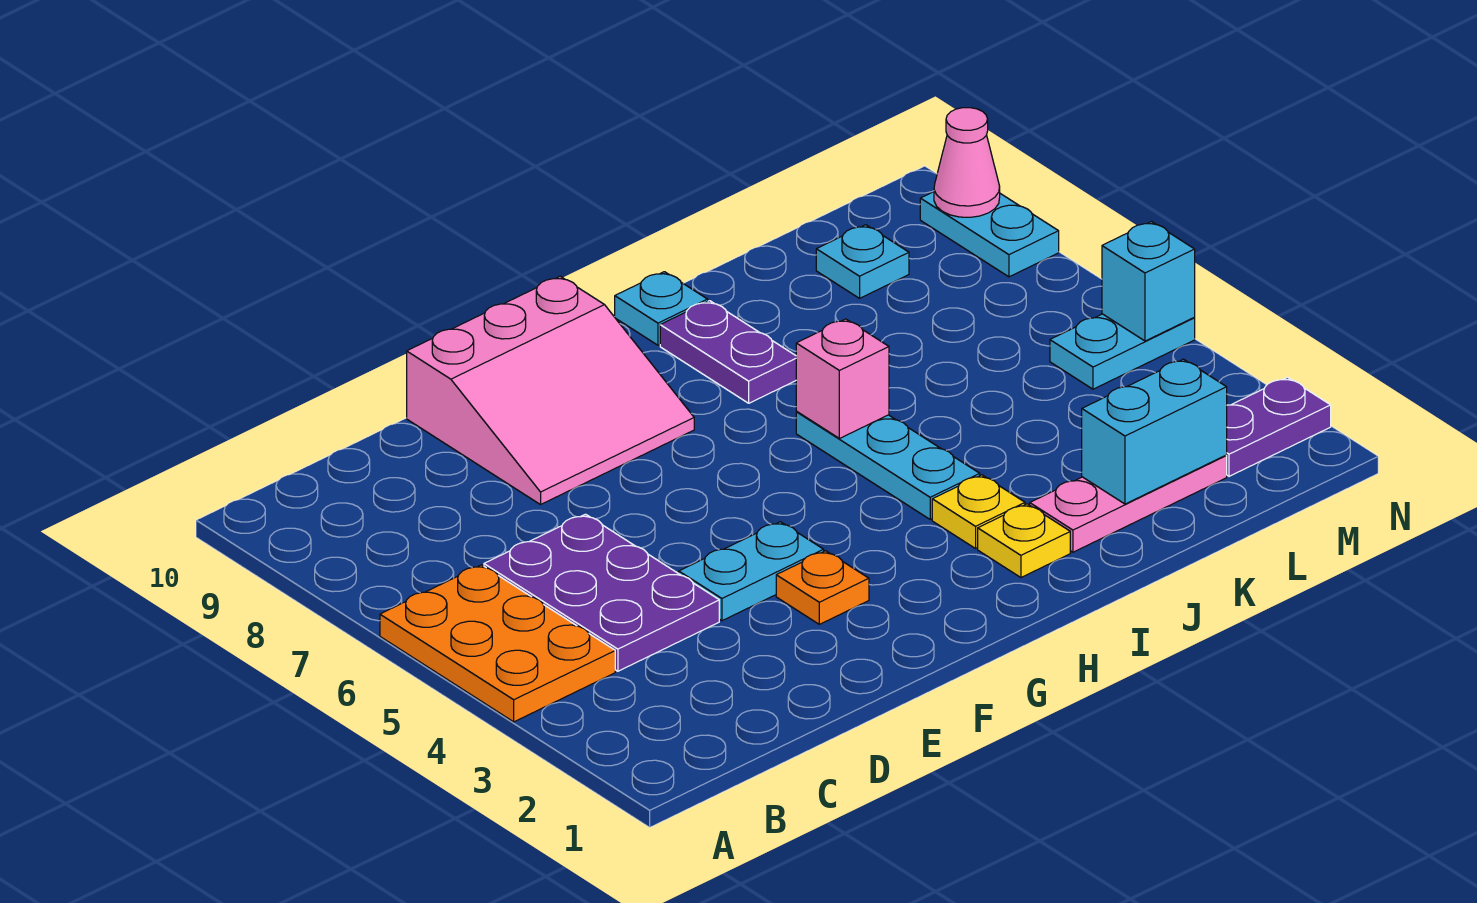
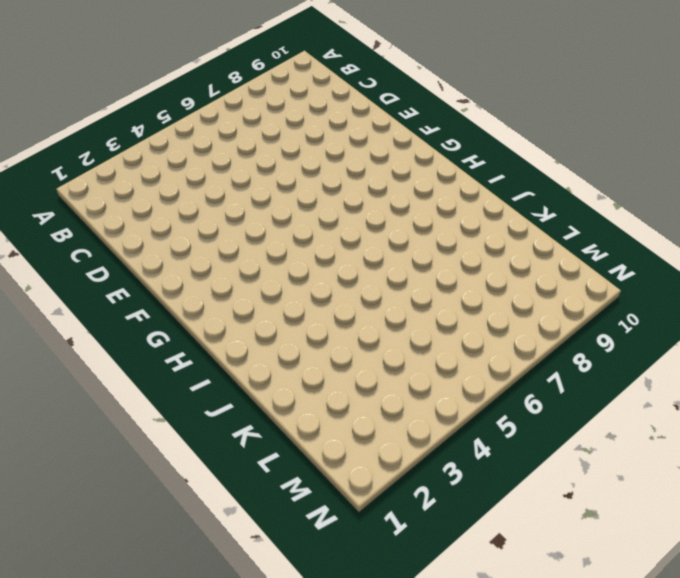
none -> orange 2x3 plate [380,565,615,722]
none -> purple 2x3 plate [484,514,719,671]
none -> cyan 1x2 plate [679,522,824,621]

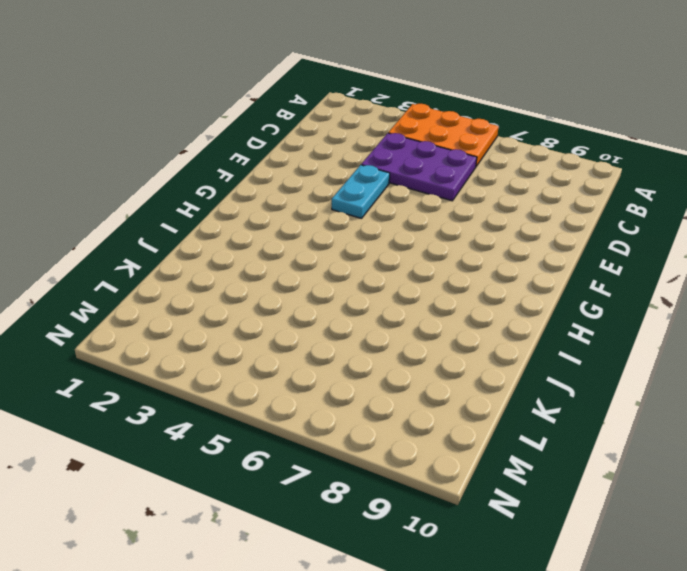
none -> pink 3x3 slope [407,276,694,505]
none -> orange 1x1 plate [776,551,869,624]
none -> yellow 1x1 plate [978,504,1070,577]

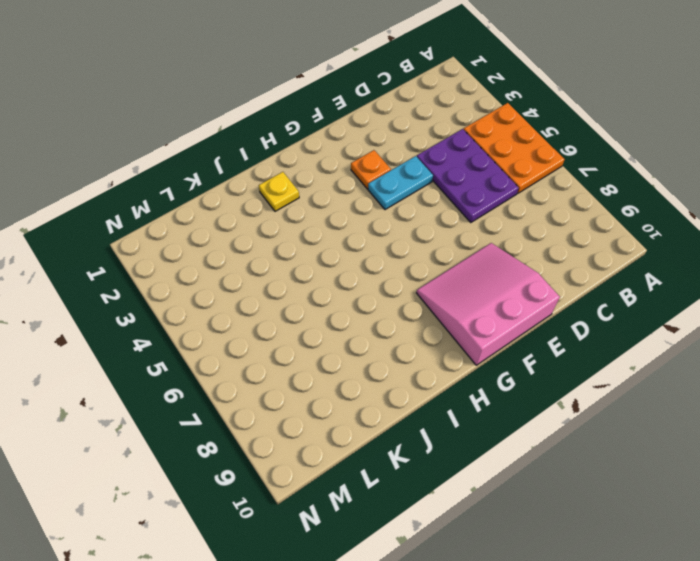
none -> yellow 1x1 plate [932,475,1025,548]
none -> cyan 1x3 plate [796,412,980,519]
none -> purple 1x2 plate [660,301,796,403]

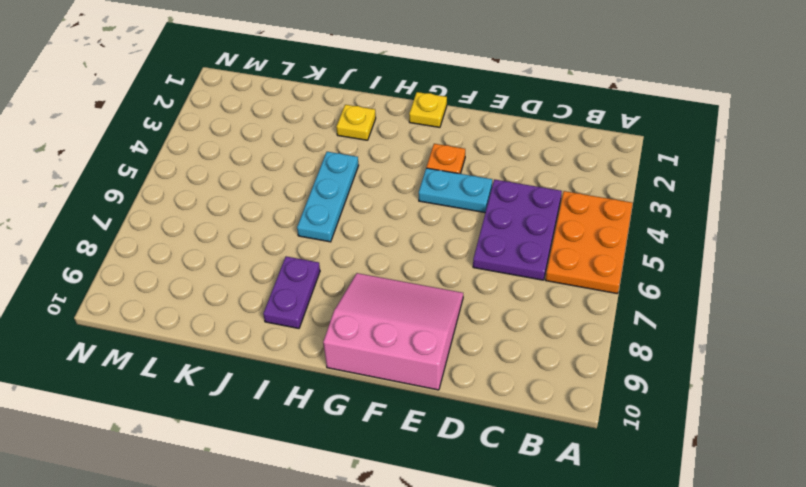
yellow 1x1 plate [409,92,447,127] -> yellow 1x1 plate moved to [932,475,1025,548]
none -> cyan 1x1 plate [615,272,708,345]
none -> pink 1x3 plate [1030,455,1227,552]
none -> cyan 1x1 plate [816,225,909,298]

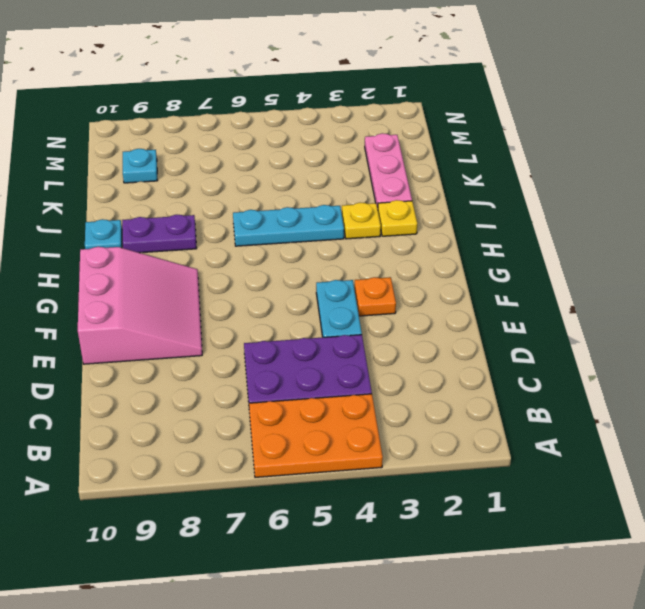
none -> purple 1x2 plate [1226,377,1331,476]
none -> cyan 1x2 plate [1050,314,1195,389]
none -> cyan 1x2 plate [920,192,1059,277]

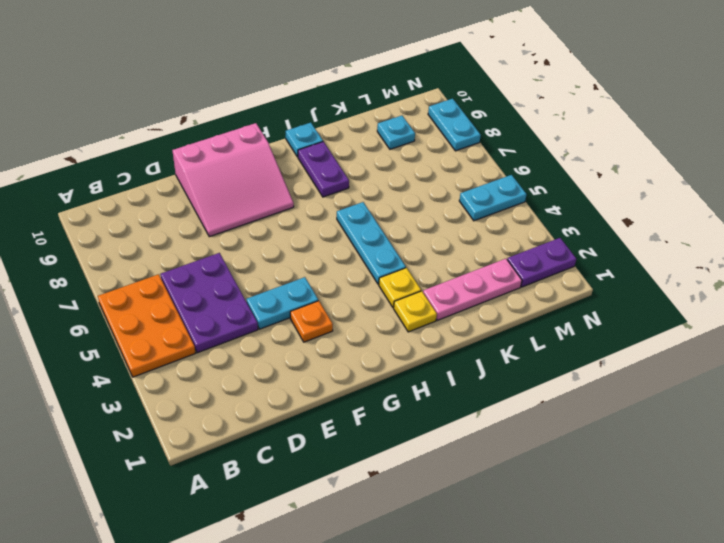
none -> pink 1x1 brick [796,319,889,439]
none -> cyan 1x2 brick [1082,359,1227,504]
none -> cyan 1x1 brick [1102,222,1195,341]

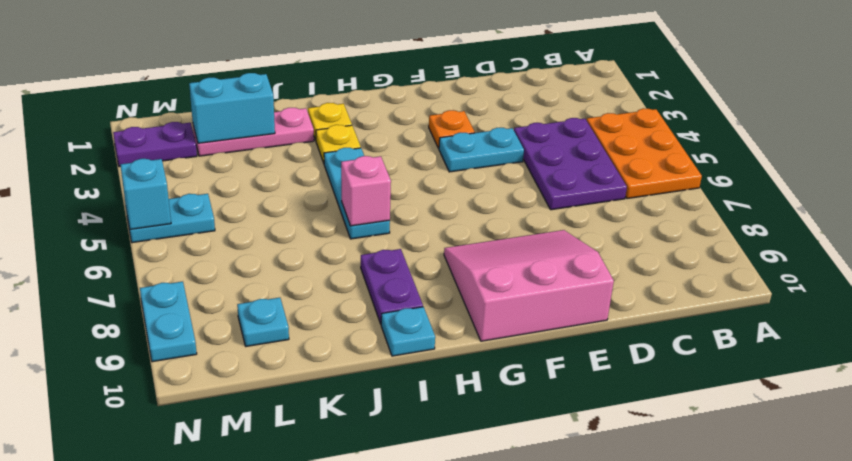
none -> pink 1x1 cone [934,108,1000,217]

